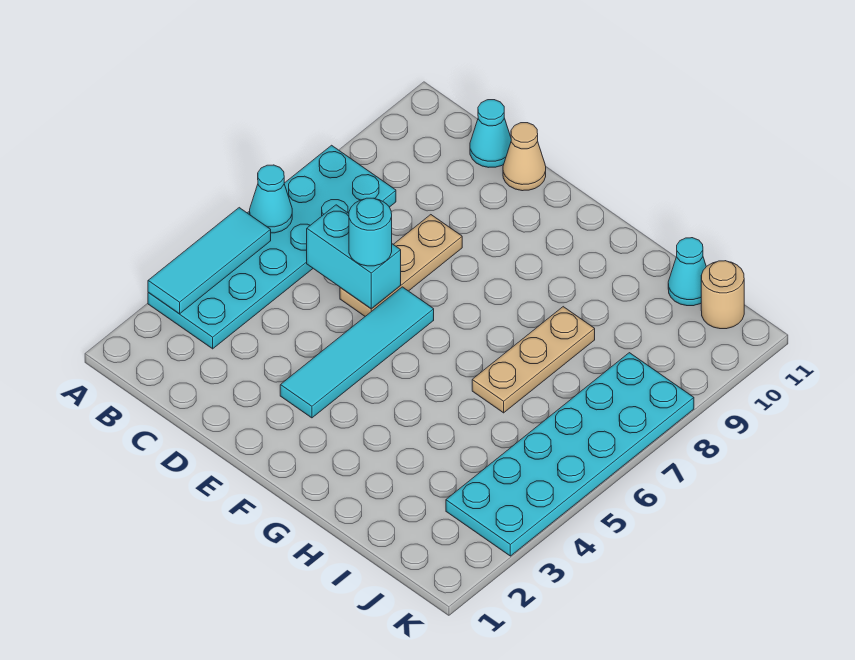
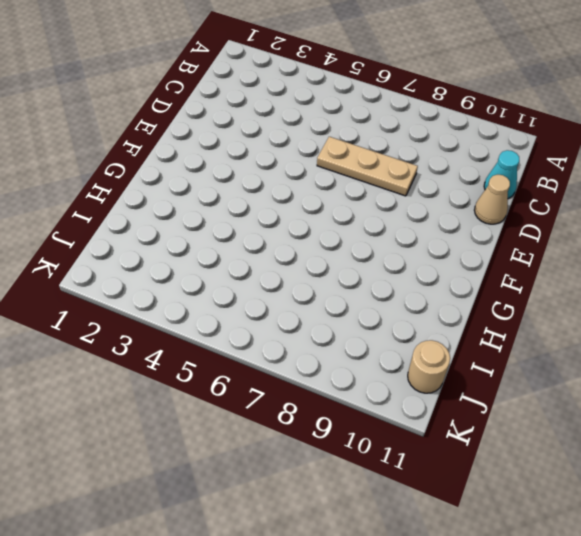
none -> cyan 2x6 plate [148,145,396,349]
none -> cyan 1x4 tile [280,287,434,418]
none -> tan 1x3 plate [472,307,595,413]

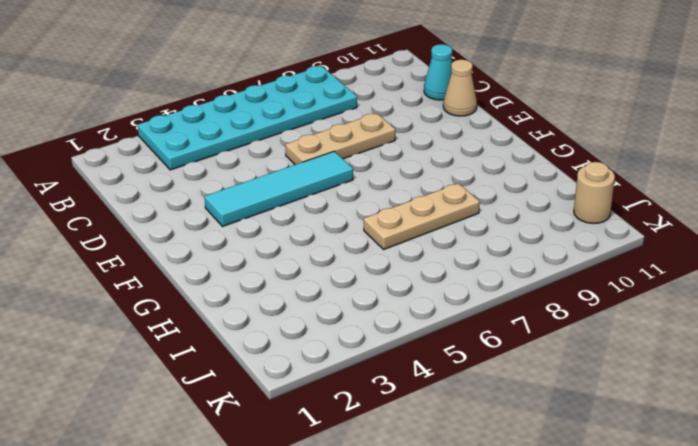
none -> cyan 1x1 cone [668,238,706,306]
none -> cyan 2x6 plate [446,353,694,556]
none -> cyan 1x3 tile [148,208,271,314]

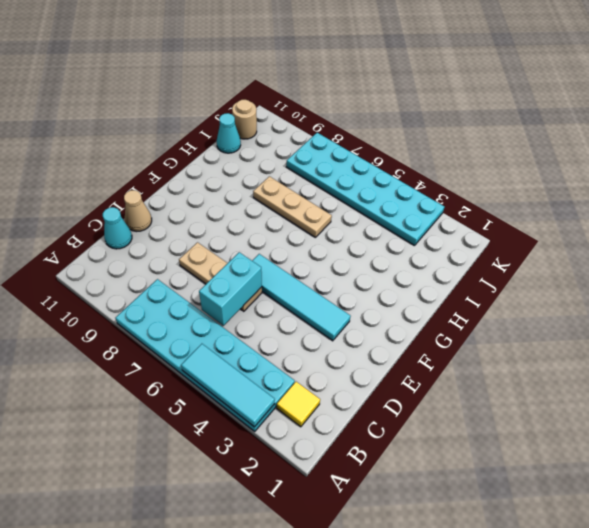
yellow 1x1 tile [277,382,320,427] -> none
none -> cyan 1x1 cone [250,165,292,233]
none -> cyan 1x1 round brick [349,198,392,266]

